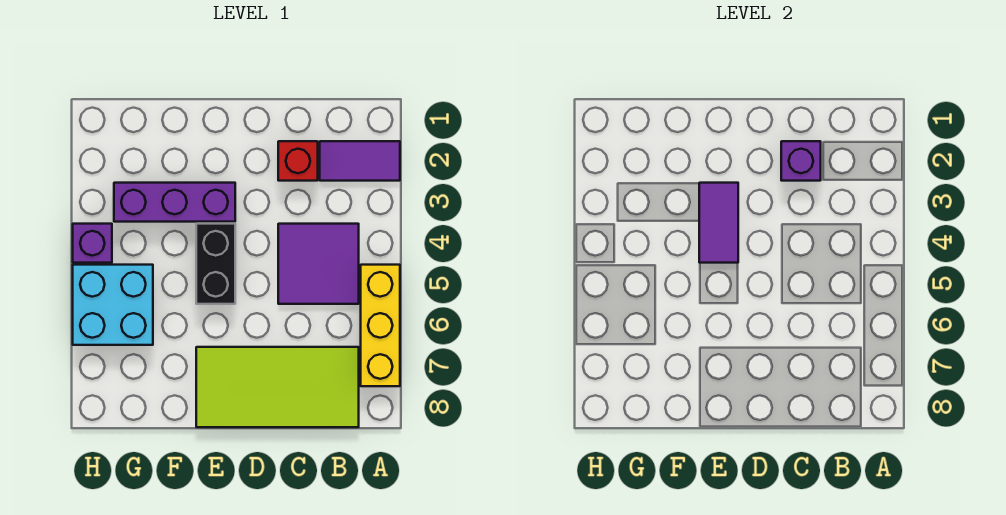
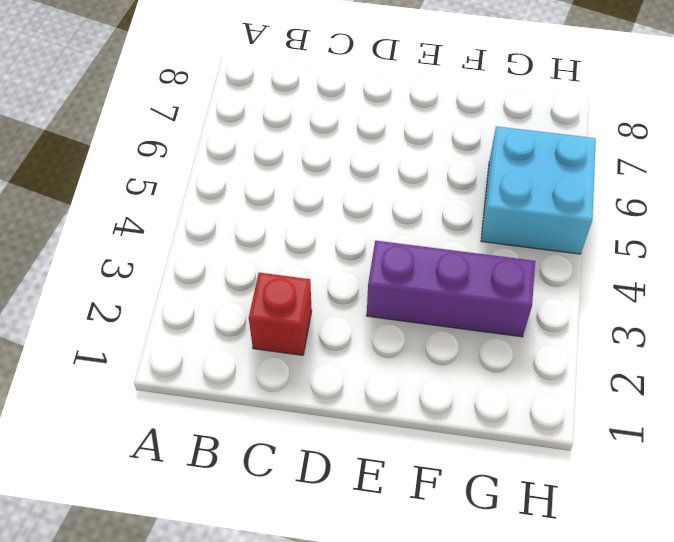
none -> purple 1x2 tile [320,141,400,181]
none -> yellow 1x3 brick [361,265,400,386]

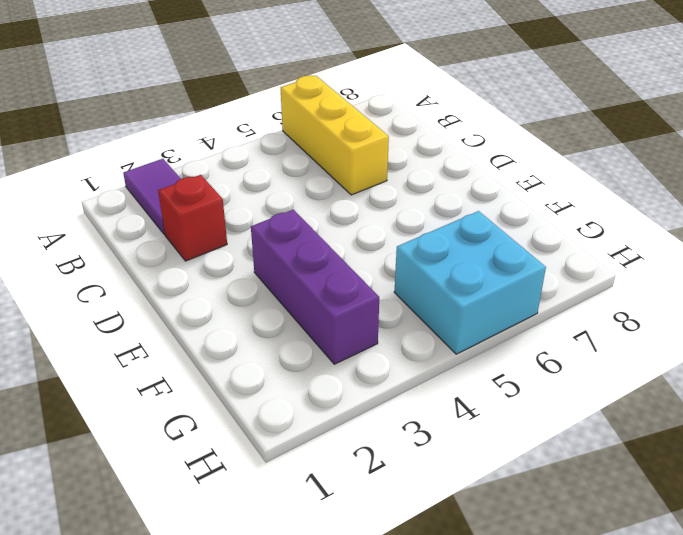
yellow 1x3 brick [281,76,389,195] -> yellow 1x3 brick turned to [361,265,400,386]
none -> purple 2x2 tile [278,224,359,304]
none -> lime 2x4 tile [196,347,359,427]

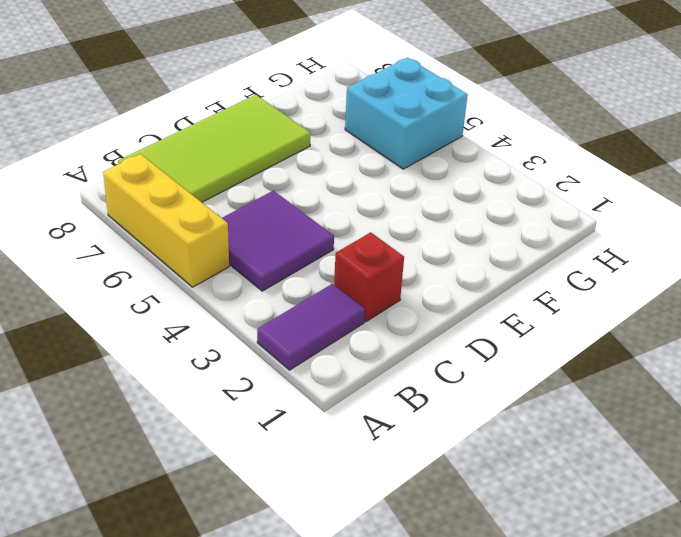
none -> purple 1x3 brick [114,183,235,222]
none -> black 1x2 brick [196,224,235,304]

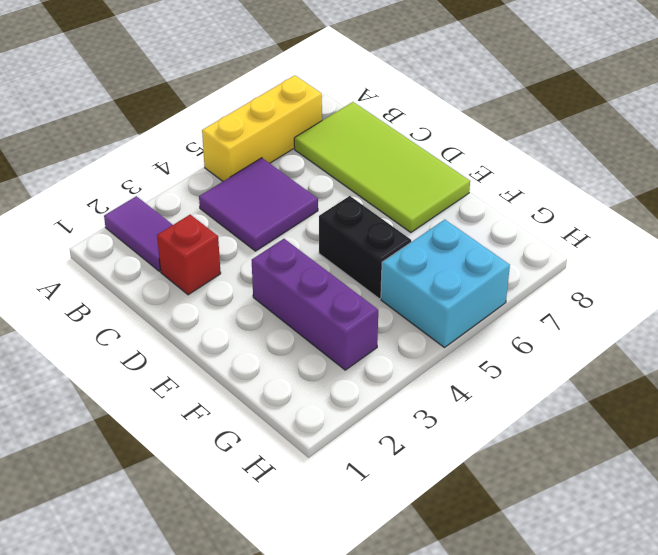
black 1x2 brick [319,196,411,299] -> black 1x2 brick turned to [196,224,235,304]
none -> purple 1x1 brick [73,224,112,263]
none -> purple 1x1 brick [781,141,821,181]

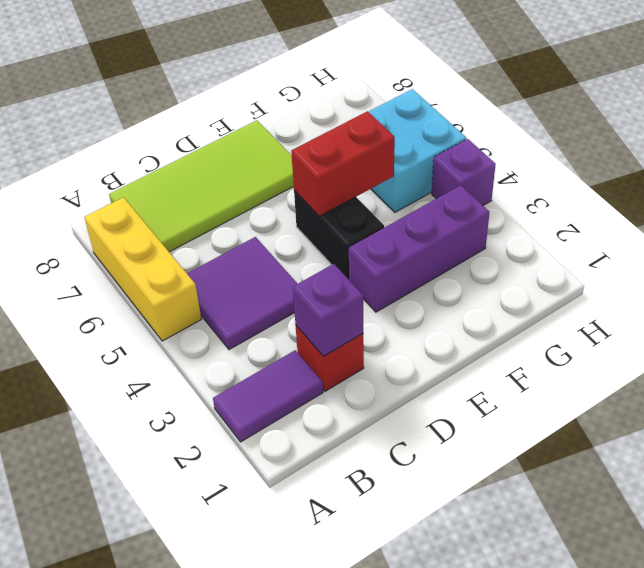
red 1x2 brick [291,111,395,216] -> none
none -> purple 1x2 tile [699,183,738,263]

